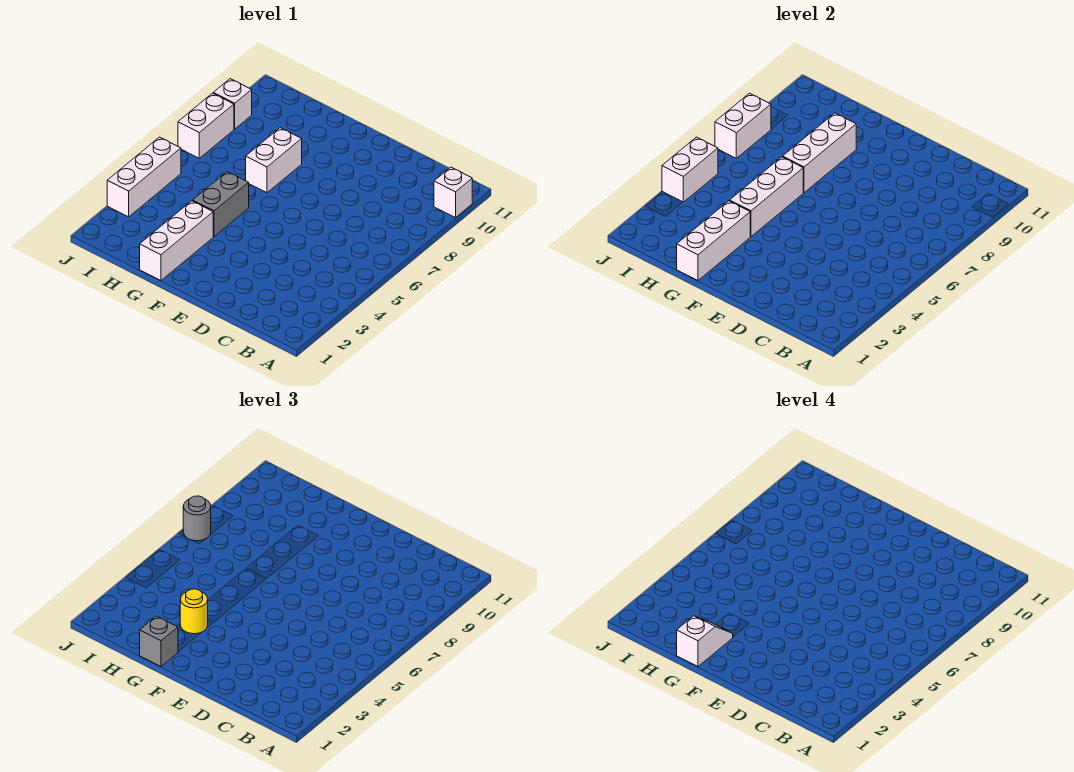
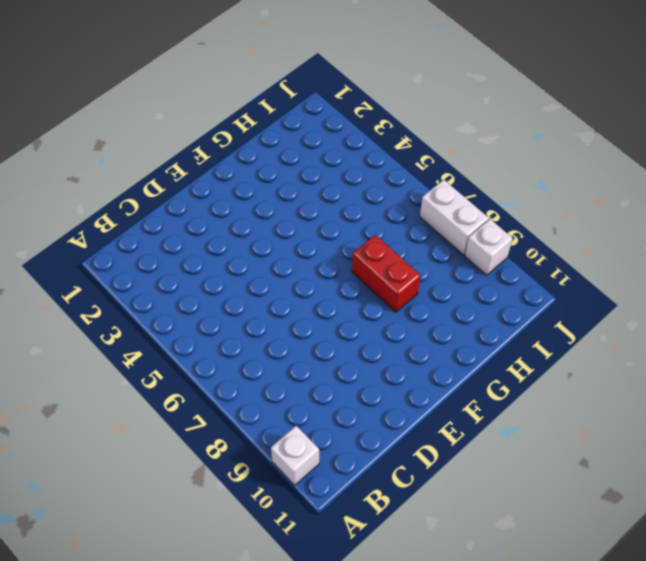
red 1x2 brick [352,235,420,312] -> white 1x2 brick [246,128,302,193]
none -> white 1x3 brick [140,201,213,281]
none -> grey 1x2 brick [193,172,249,237]
none -> white 1x3 brick [107,137,181,217]

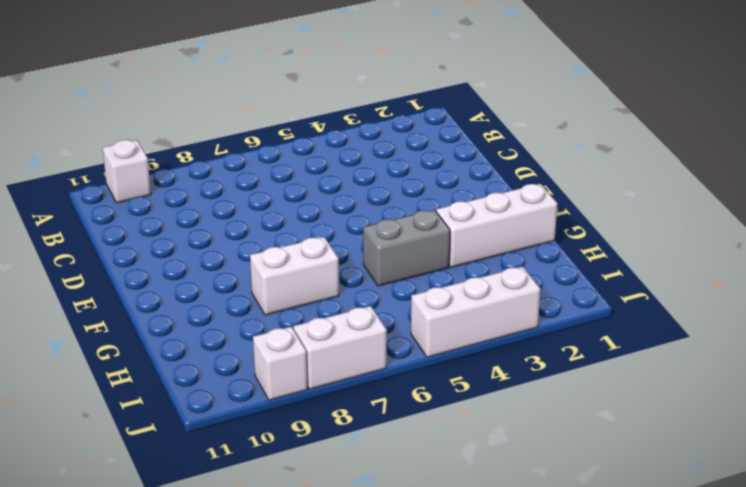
none -> white 1x3 brick [677,201,750,281]
none -> white 1x3 brick [730,157,803,237]
none -> white 1x3 brick [783,113,856,193]

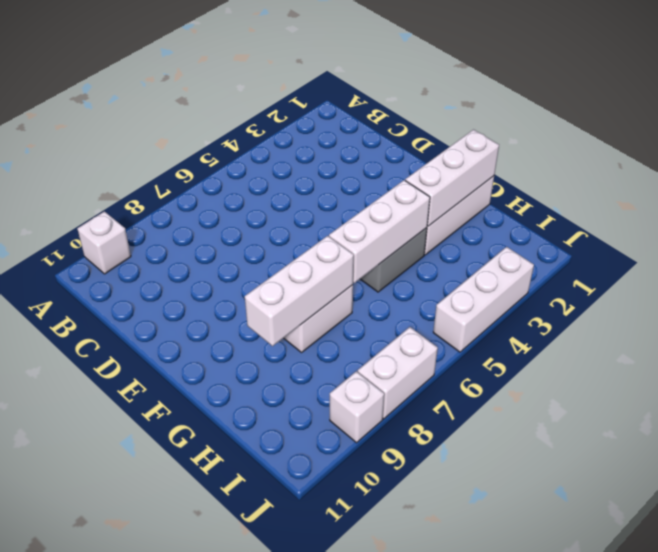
none -> white 1x2 brick [662,137,718,202]
none -> white 1x2 brick [715,93,771,158]
none -> grey 1x1 brick [140,616,178,667]

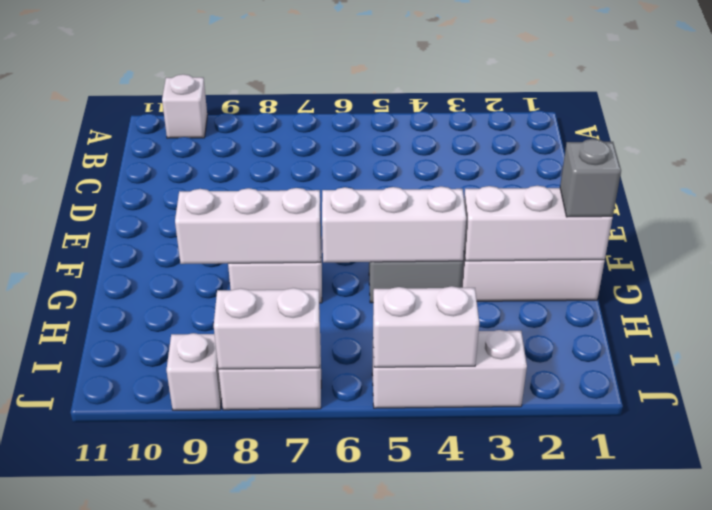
none -> yellow 1x1 round brick [180,589,208,634]
none -> grey 1x1 round brick [183,496,211,541]
none -> white 1x2 slope [677,616,733,667]

